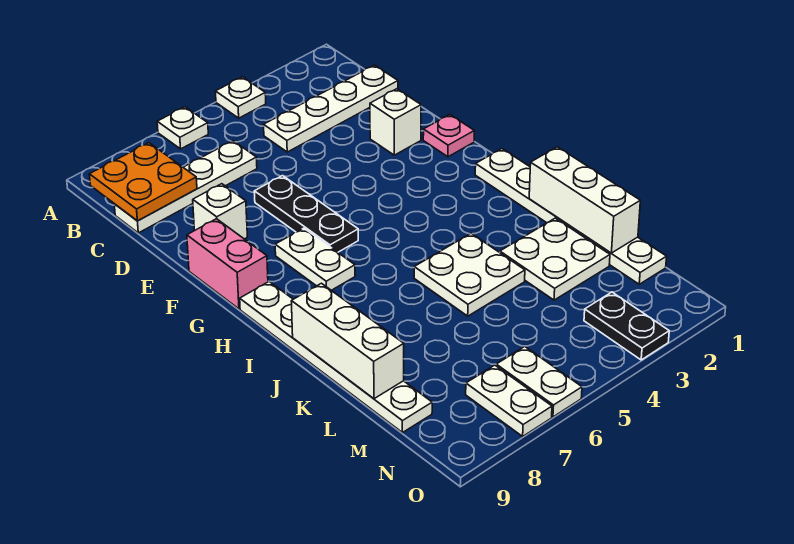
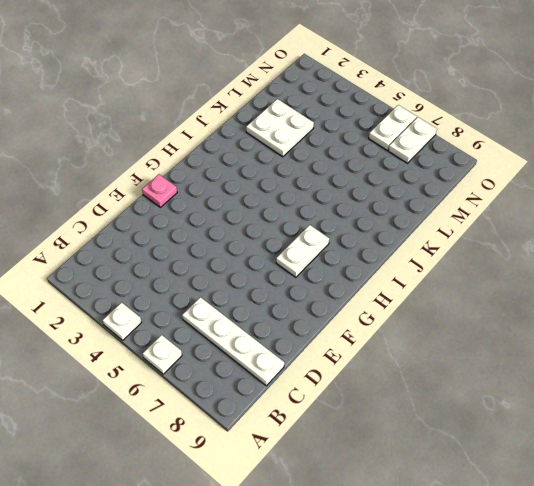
none -> white 1x4 plate [264,65,398,152]
none -> white 1x1 brick [370,89,421,155]
none -> black 1x3 plate [254,176,358,252]

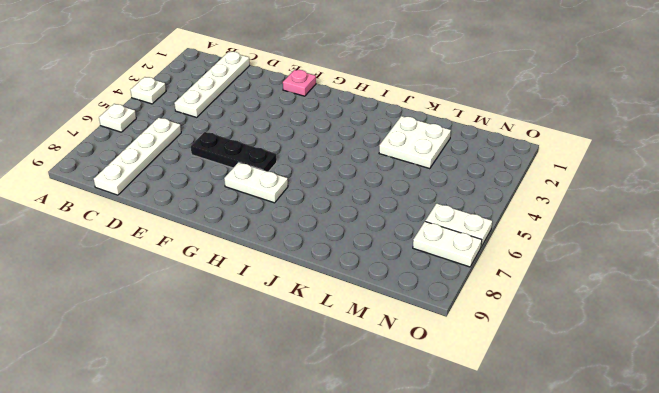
none -> white 1x1 brick [370,89,421,155]
none -> white 1x1 brick [193,184,247,239]
none -> pink 1x2 brick [187,219,268,309]

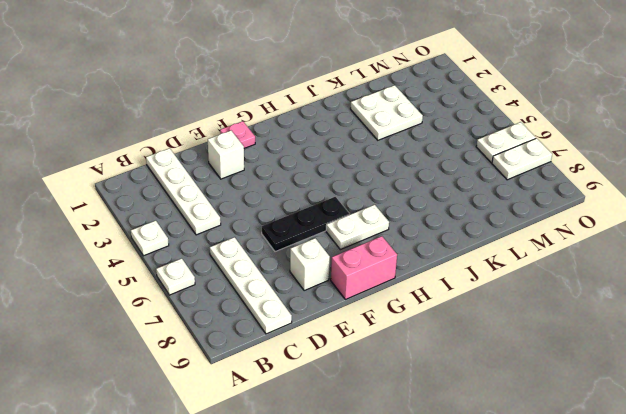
none -> white 1x6 plate [475,149,667,284]
none -> white 1x6 plate [240,282,432,433]
none -> white 2x2 plate [414,233,525,316]

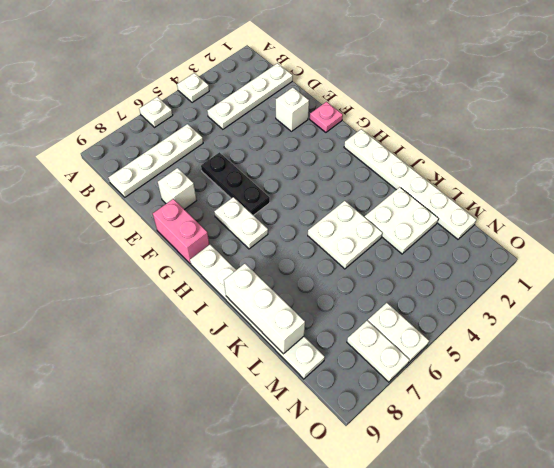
none -> black 1x2 plate [584,292,669,360]
none -> orange 2x2 plate [89,143,197,221]
none -> white 1x3 brick [529,147,640,253]

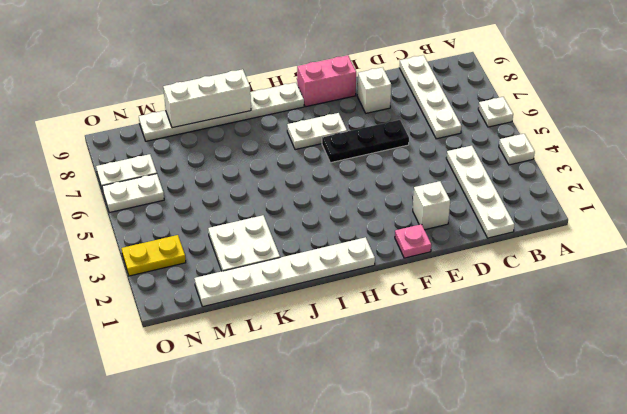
yellow 1x2 plate [121,235,186,276] -> black 1x2 plate [584,292,669,360]
none -> white 2x2 plate [414,233,525,316]
none -> orange 2x2 plate [89,143,197,221]
none -> white 1x3 brick [529,147,640,253]

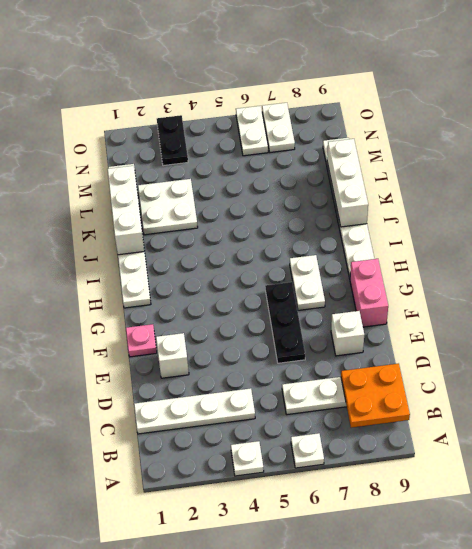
none -> white 2x2 plate [414,233,525,316]

